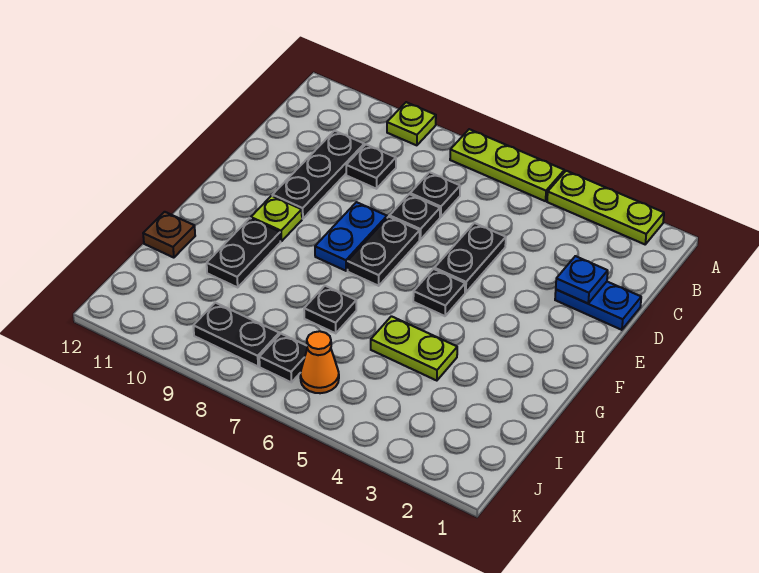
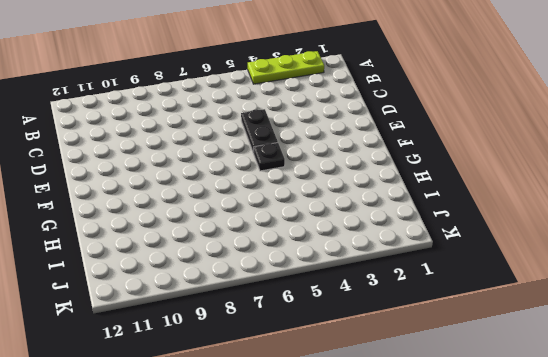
none -> lime 1x3 plate [450,129,564,201]
none -> lime 1x1 plate [387,102,436,145]
none -> black 1x1 plate [410,172,460,217]

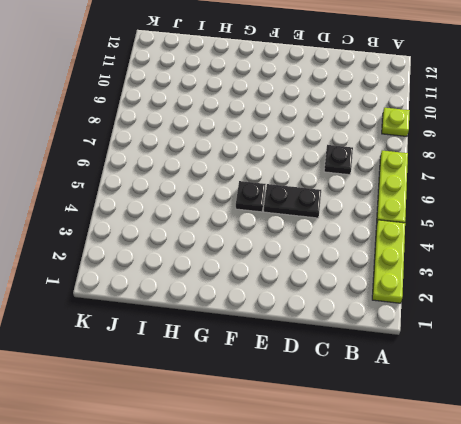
none -> black 1x1 plate [346,145,396,189]
none -> black 1x3 plate [272,131,364,219]
none -> blue 1x2 plate [555,282,641,330]

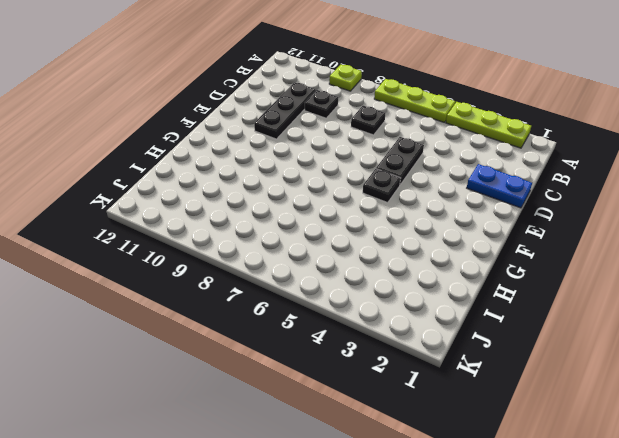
none -> black 1x1 plate [390,194,440,239]
none -> black 1x2 plate [348,217,420,286]
none -> blue 1x2 plate [315,202,387,271]

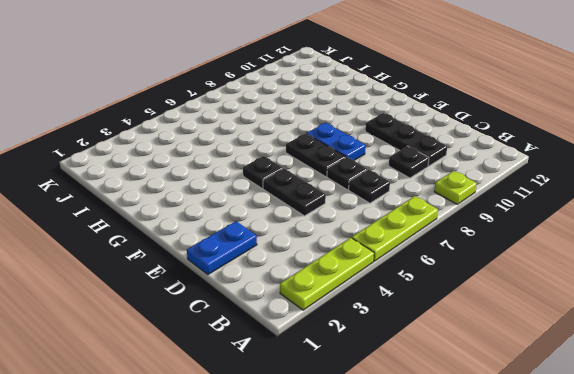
none -> lime 1x1 plate [251,196,302,241]
none -> black 1x2 plate [207,218,280,287]
none -> lime 1x2 plate [371,316,457,381]

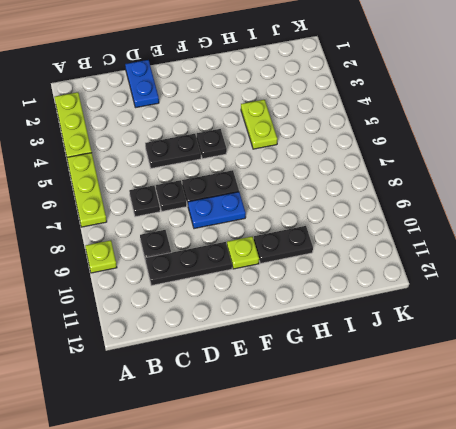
none -> black 1x1 plate [304,286,356,333]
none -> brown 1x1 plate [143,212,195,258]
none -> orange 1x1 cone [300,331,339,393]

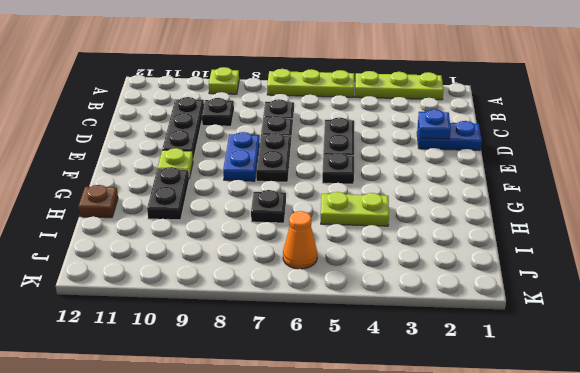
none -> black 1x1 plate [259,334,307,382]
none -> black 1x2 plate [193,303,279,366]

